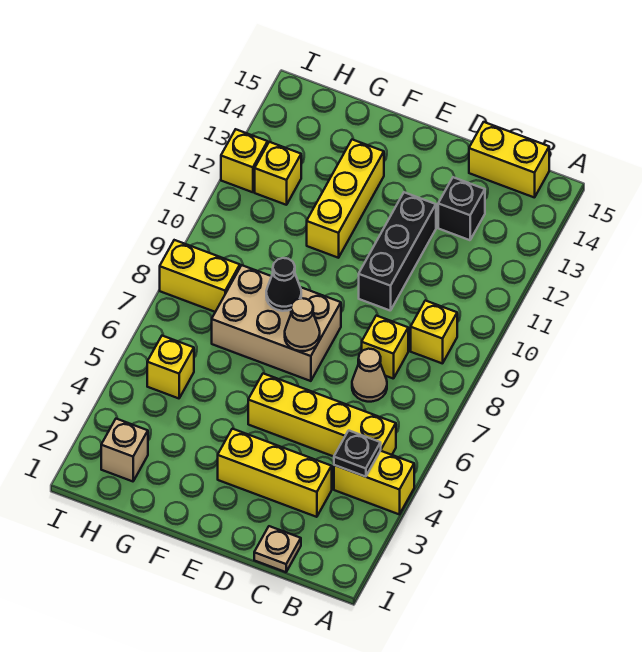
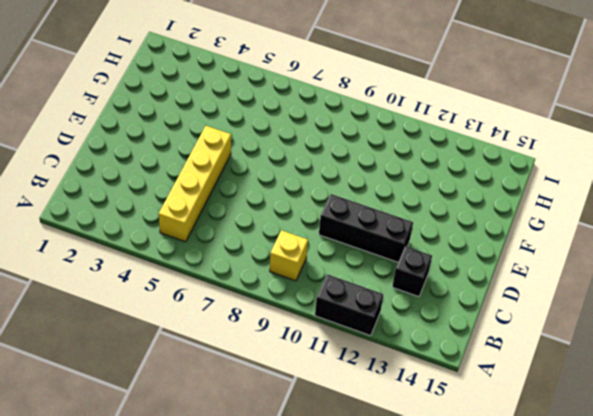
black 1x2 brick [315,274,383,336] -> none
none -> yellow 1x2 brick [334,451,414,514]
none -> yellow 1x2 brick [469,122,549,198]
none -> tan 1x1 plate [254,526,301,572]

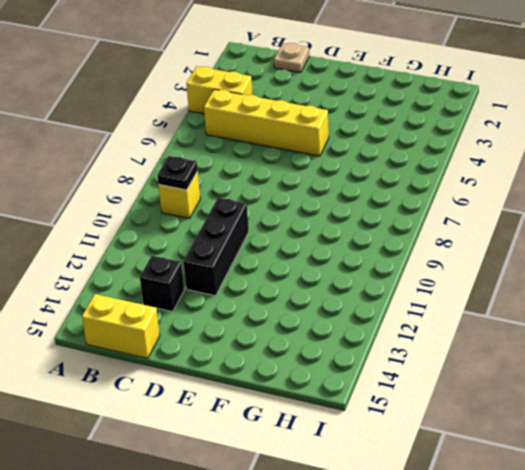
black 1x1 plate [157,156,198,190] -> black 1x1 plate moved to [334,430,381,477]
none -> yellow 1x3 brick [218,429,332,517]
none -> tan 1x1 cone [352,349,387,402]
none -> yellow 1x1 brick [362,316,408,379]

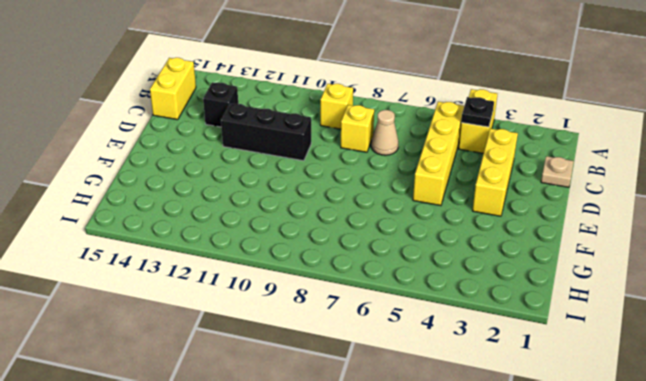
none -> tan 2x3 brick [212,265,341,381]
none -> yellow 1x3 brick [307,140,384,258]
none -> tan 1x1 brick [101,419,148,481]

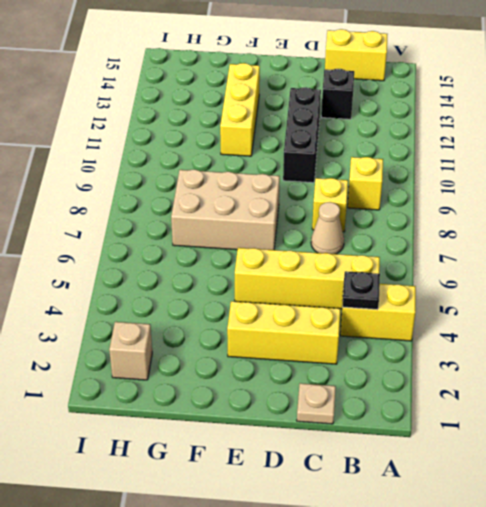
none -> yellow 1x1 brick [147,336,194,398]
none -> yellow 1x2 brick [160,240,240,312]
none -> yellow 1x1 brick [255,142,301,205]

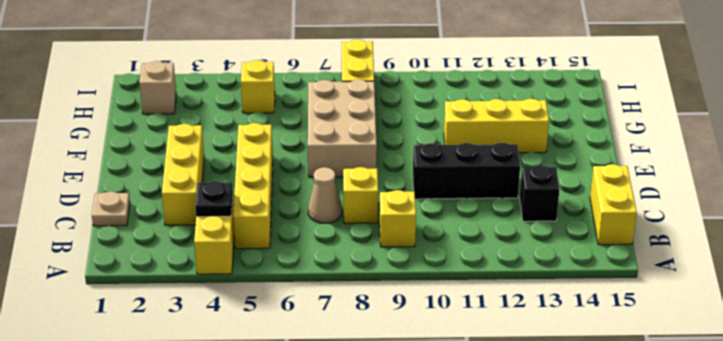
none -> yellow 1x1 brick [255,142,301,205]
none -> yellow 1x1 brick [221,129,268,192]
none -> tan 1x1 cone [285,298,320,351]

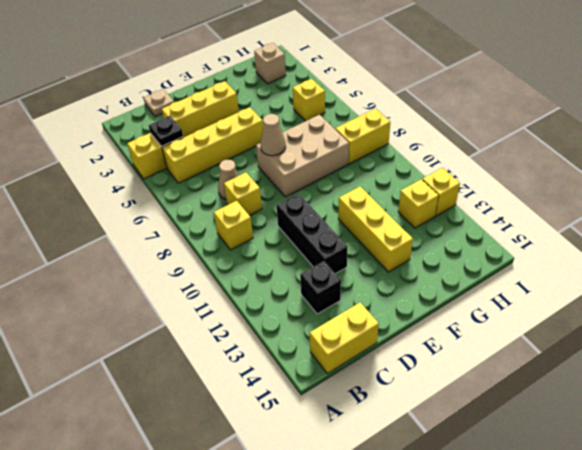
none -> black 1x1 cone [266,258,301,311]

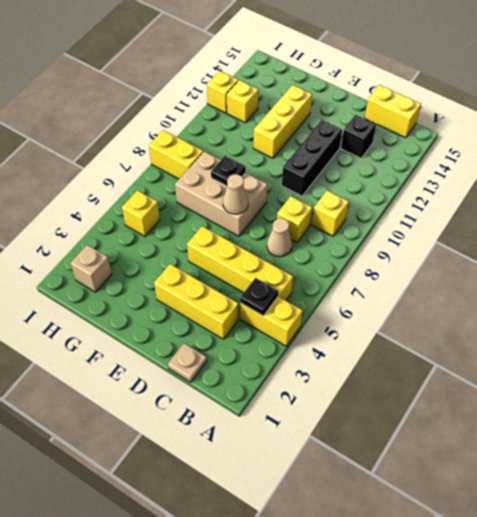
black 1x1 plate [211,156,246,186] -> black 1x1 cone [266,258,301,311]

